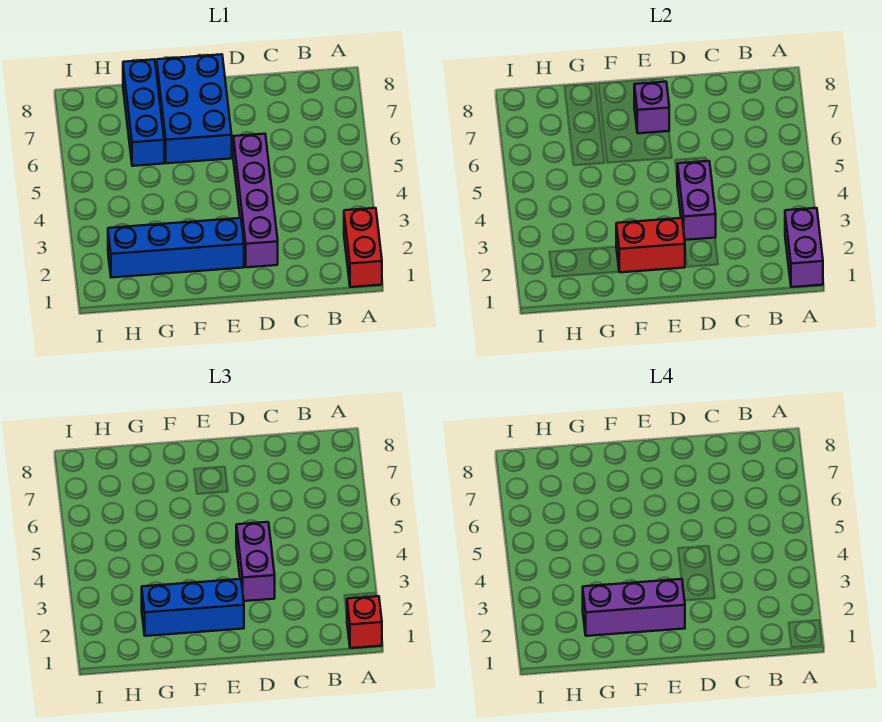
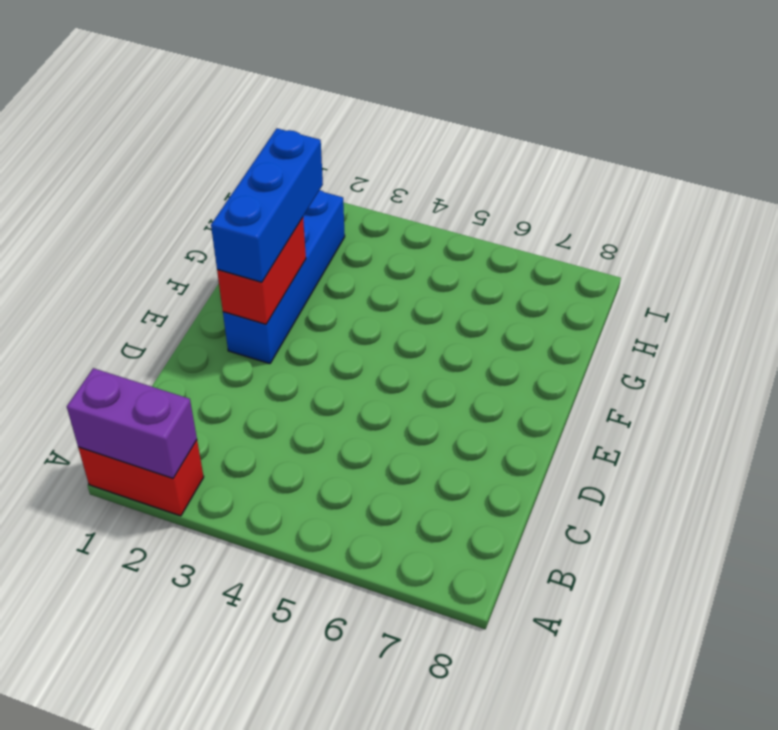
none -> purple 1x4 brick [233,134,278,267]
none -> blue 2x3 brick [157,54,232,163]
none -> blue 1x3 brick [123,59,164,166]

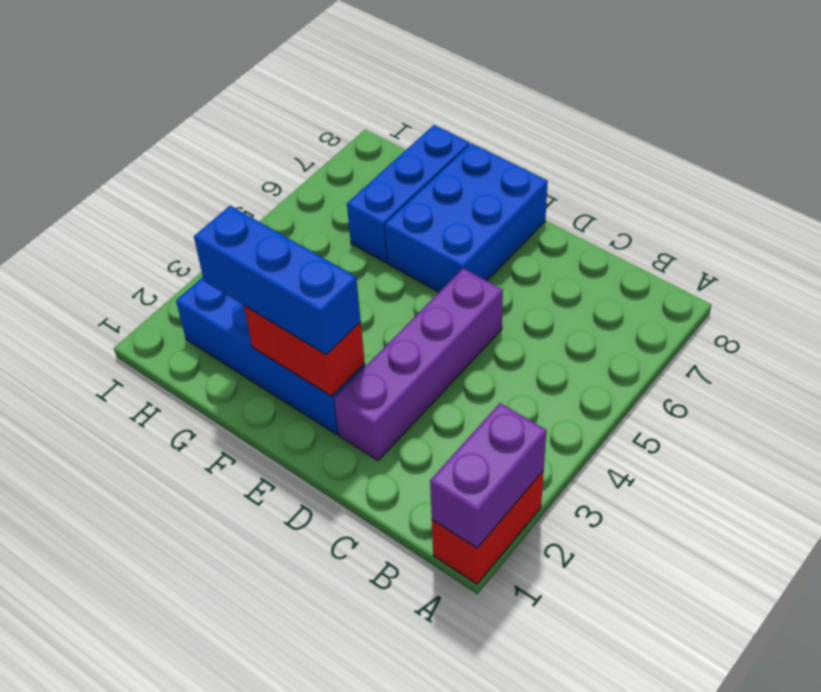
none -> purple 1x2 brick [677,161,716,240]
none -> purple 1x1 brick [634,82,669,133]
none -> red 1x1 brick [347,596,382,648]

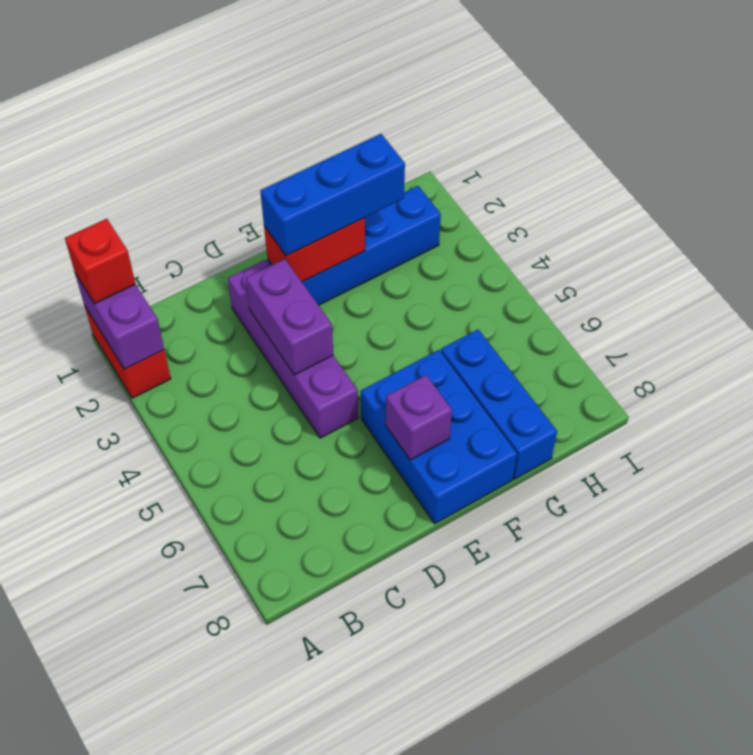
none -> purple 1x2 brick [236,522,275,601]
none -> purple 1x3 brick [583,579,685,636]

